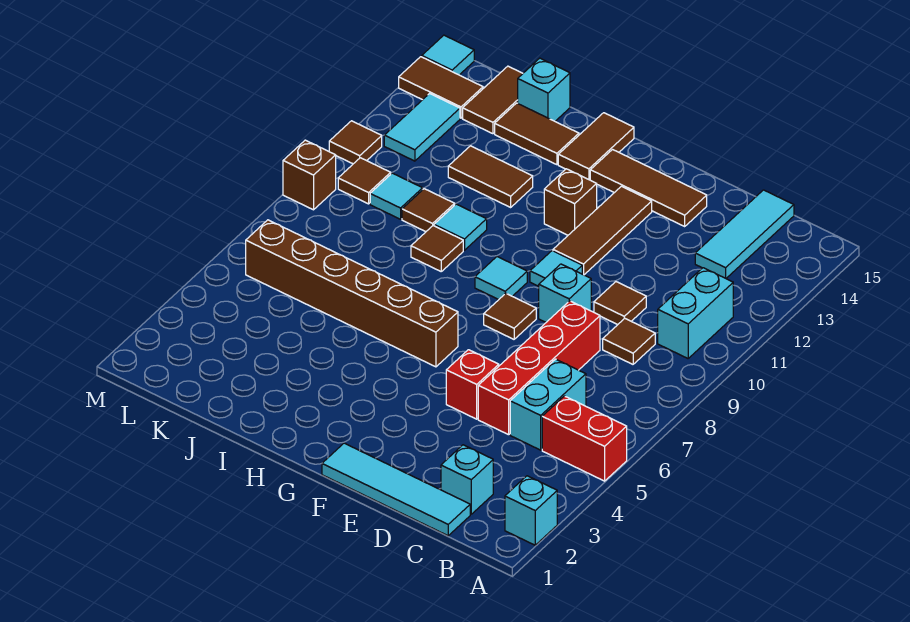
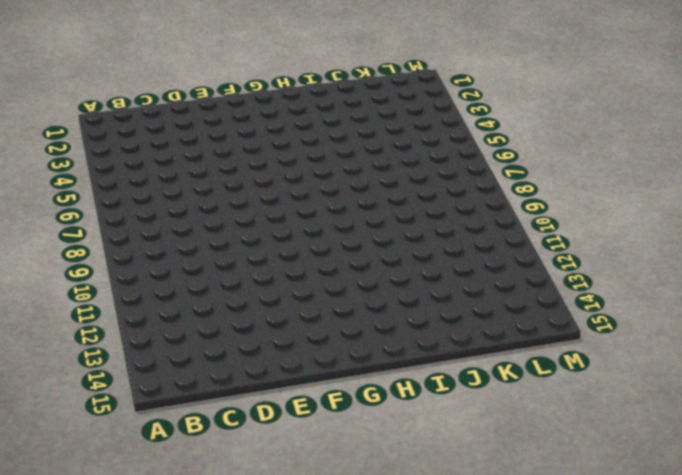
none -> cyan 1x1 brick [505,476,557,545]
none -> red 1x2 brick [542,396,627,481]
none -> cyan 1x2 brick [658,268,733,358]
none -> cyan 1x4 tile [322,443,470,536]

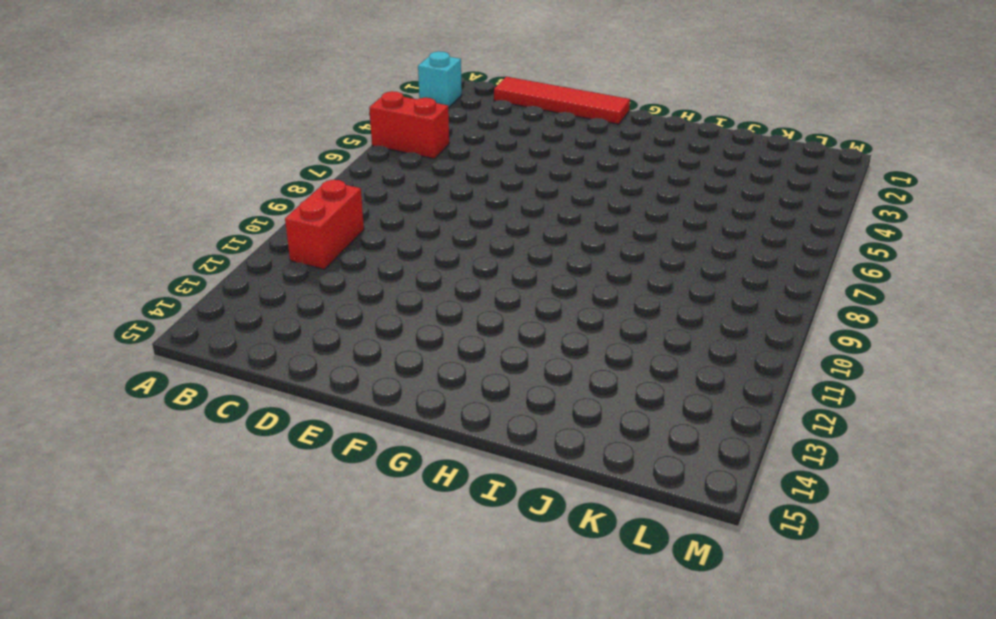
red 1x2 brick [285,180,364,269] -> cyan 1x2 brick [658,268,733,358]
red 1x4 tile [494,77,630,124] -> cyan 1x4 tile [322,443,470,536]
none -> cyan 1x1 brick [441,445,493,514]
none -> cyan 1x2 brick [510,359,586,450]
none -> brown 1x1 tile [603,318,655,364]
none -> cyan 1x3 tile [695,190,794,278]

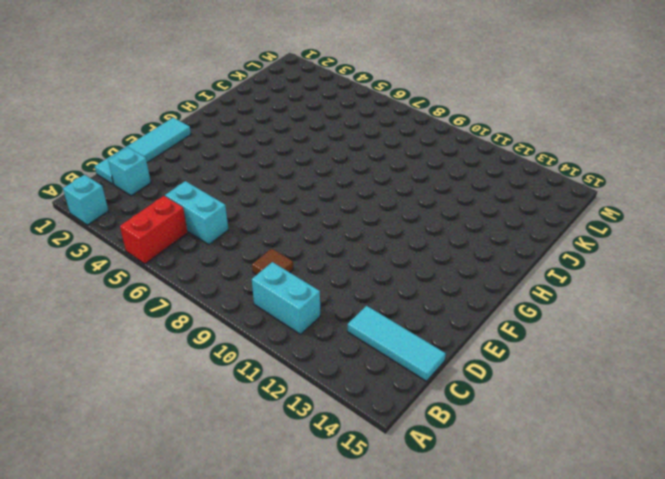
none -> red 1x4 brick [478,301,600,435]
none -> brown 1x1 tile [594,282,646,325]
none -> red 1x1 brick [446,350,499,419]
none -> cyan 1x1 brick [539,264,591,322]

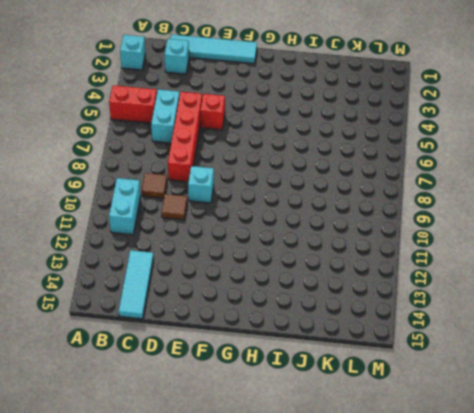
none -> brown 1x3 tile [590,150,707,226]
none -> brown 1x1 tile [484,293,536,339]
none -> cyan 1x1 tile [530,251,582,286]
none -> brown 1x3 tile [553,186,652,275]

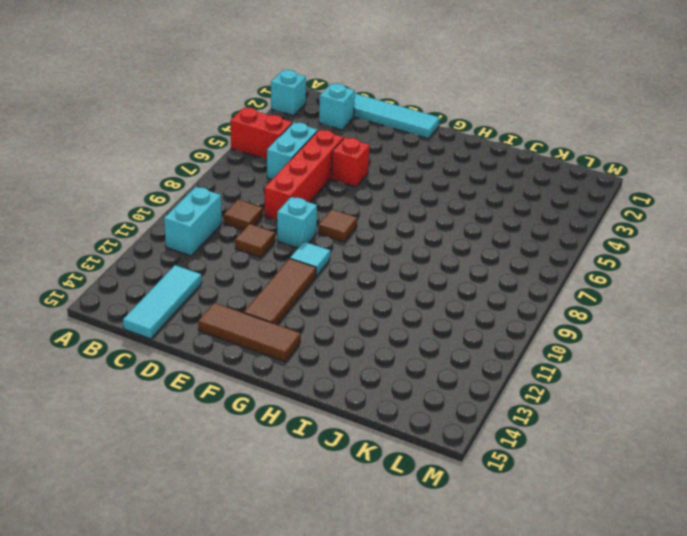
none -> brown 1x6 brick [246,220,458,367]
none -> cyan 1x1 tile [475,257,527,300]
none -> brown 1x1 brick [544,169,597,235]
none -> brown 1x2 tile [558,113,634,180]

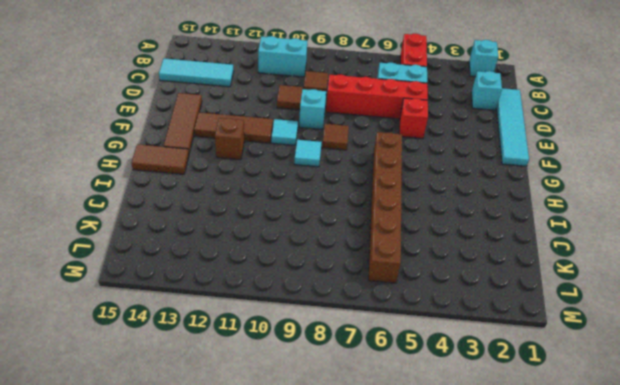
none -> brown 1x1 tile [411,226,463,271]
none -> cyan 1x1 tile [434,204,487,250]
none -> brown 1x2 tile [448,146,533,207]
none -> brown 1x2 tile [495,103,579,165]

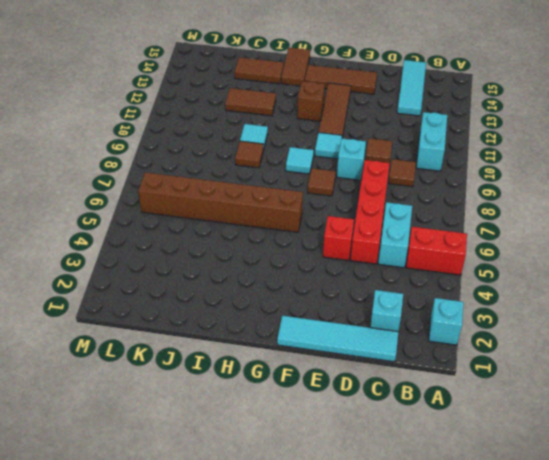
none -> brown 1x1 tile [402,189,455,232]
none -> cyan 1x1 brick [518,58,570,121]
none -> cyan 1x1 tile [370,173,423,219]
none -> brown 1x2 tile [463,66,523,134]

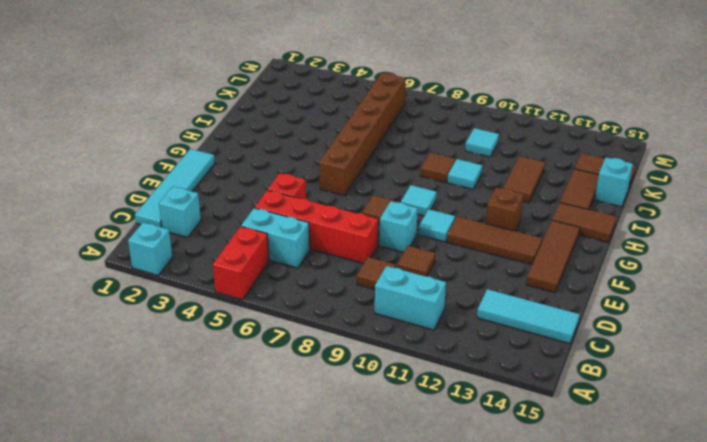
none -> brown 1x1 tile [402,189,455,232]
none -> brown 1x1 tile [338,158,391,204]
none -> cyan 1x2 tile [384,94,460,161]
none -> brown 1x2 tile [399,57,483,118]

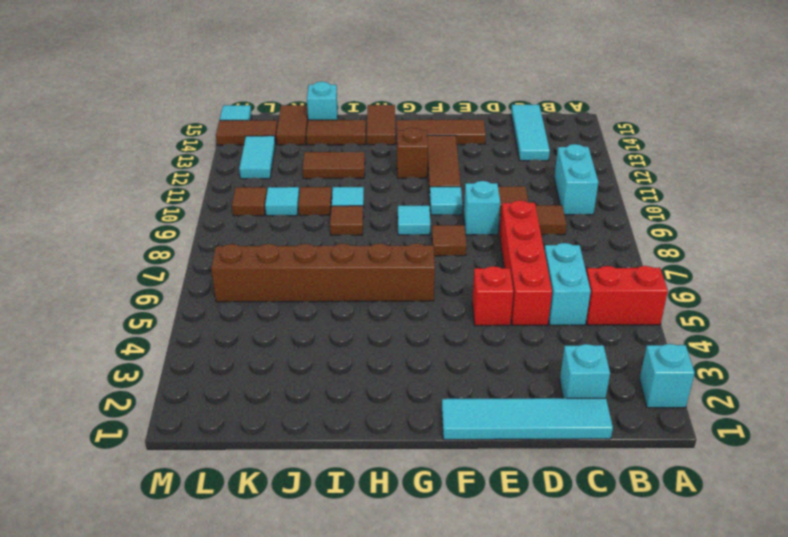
none -> brown 1x1 brick [283,140,336,210]
none -> brown 1x1 tile [329,121,382,164]

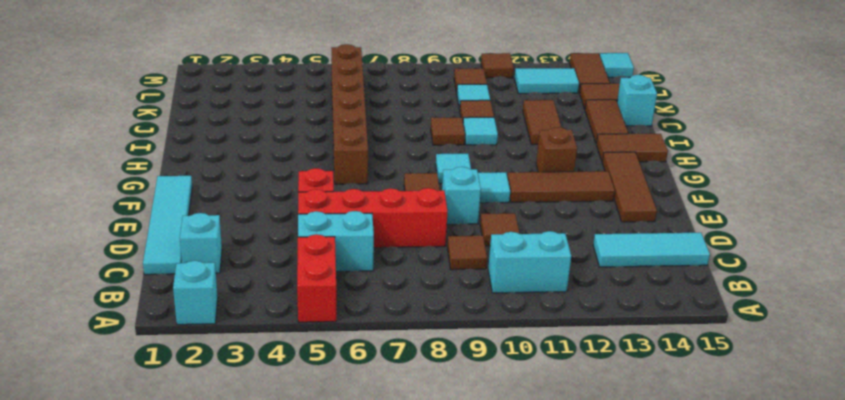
none -> brown 1x1 brick [283,140,336,210]

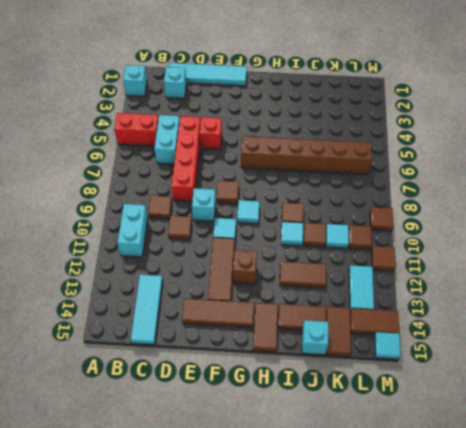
brown 1x1 tile [370,207,394,231] -> brown 1x1 brick [283,140,336,210]

